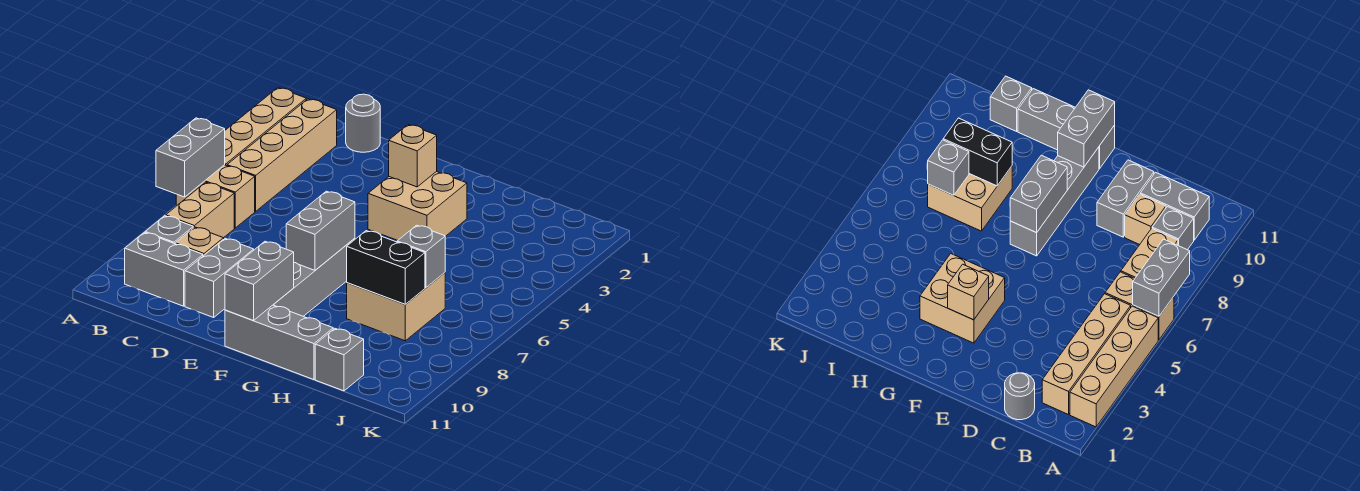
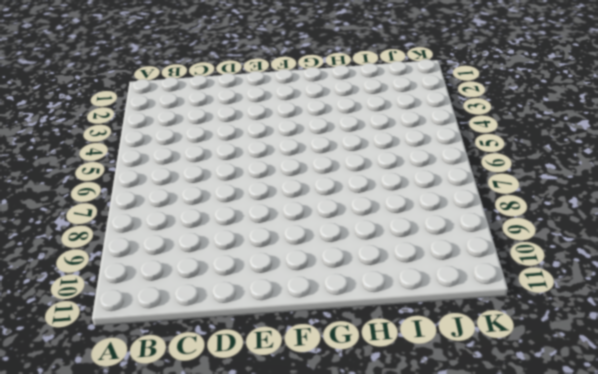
none -> tan 1x4 brick [225,88,306,166]
none -> tan 1x2 brick [176,165,255,228]
none -> tan 1x4 brick [227,99,337,211]

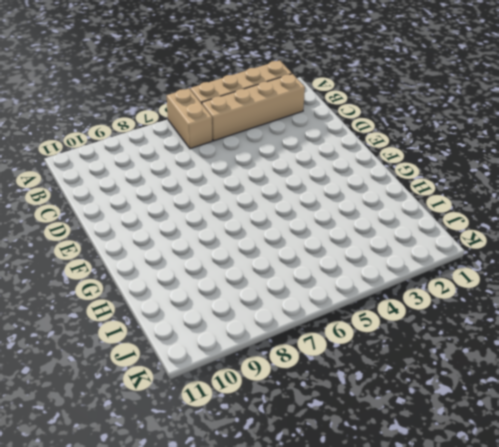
none -> tan 1x2 brick [166,182,234,238]
none -> grey 1x1 brick [145,216,193,244]
none -> grey 1x2 brick [125,232,203,306]

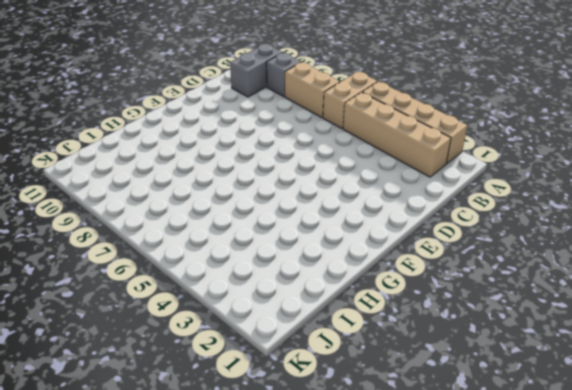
none -> grey 1x1 round brick [346,94,380,152]
none -> tan 1x1 brick [175,227,224,256]
none -> grey 1x2 brick [185,238,254,317]

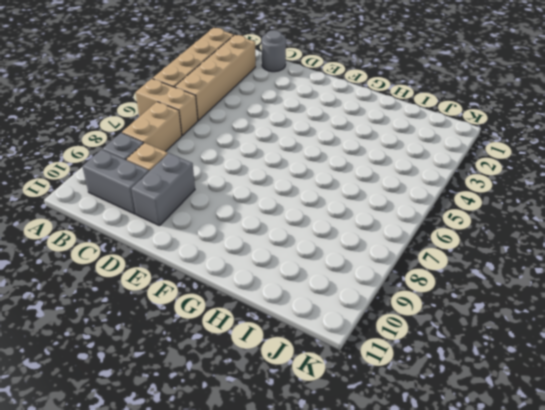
none -> tan 2x2 brick [368,171,467,241]
none -> grey 1x4 brick [273,238,355,316]
none -> grey 1x3 brick [225,305,333,380]

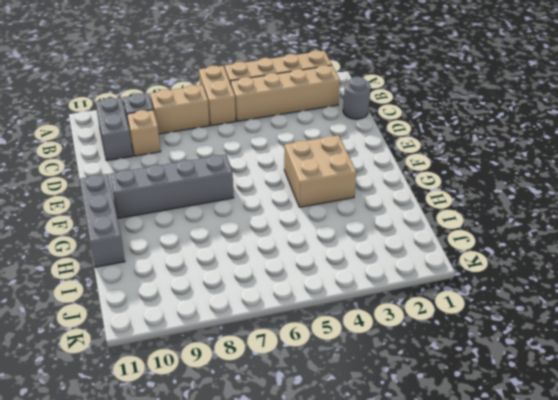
none -> grey 1x2 brick [185,238,254,317]
none -> tan 2x2 brick [347,273,445,341]
none -> grey 1x1 brick [315,329,364,391]

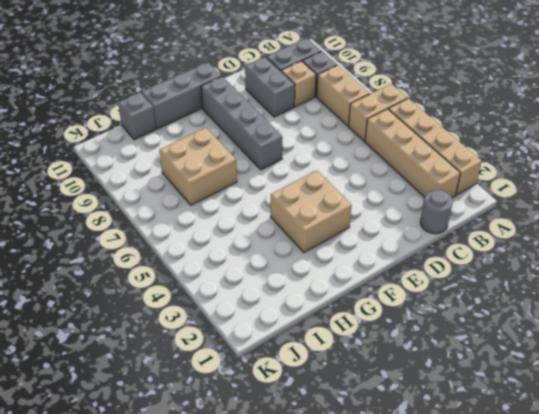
none -> grey 1x2 brick [156,118,225,197]
none -> tan 1x1 brick [389,125,437,187]
none -> grey 1x2 brick [286,191,355,270]

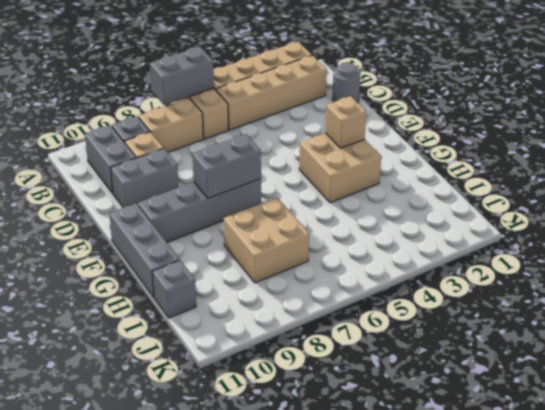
none -> grey 1x2 brick [225,241,294,320]
none -> black 1x2 brick [347,231,425,304]
none -> grey 1x1 brick [397,225,445,288]

